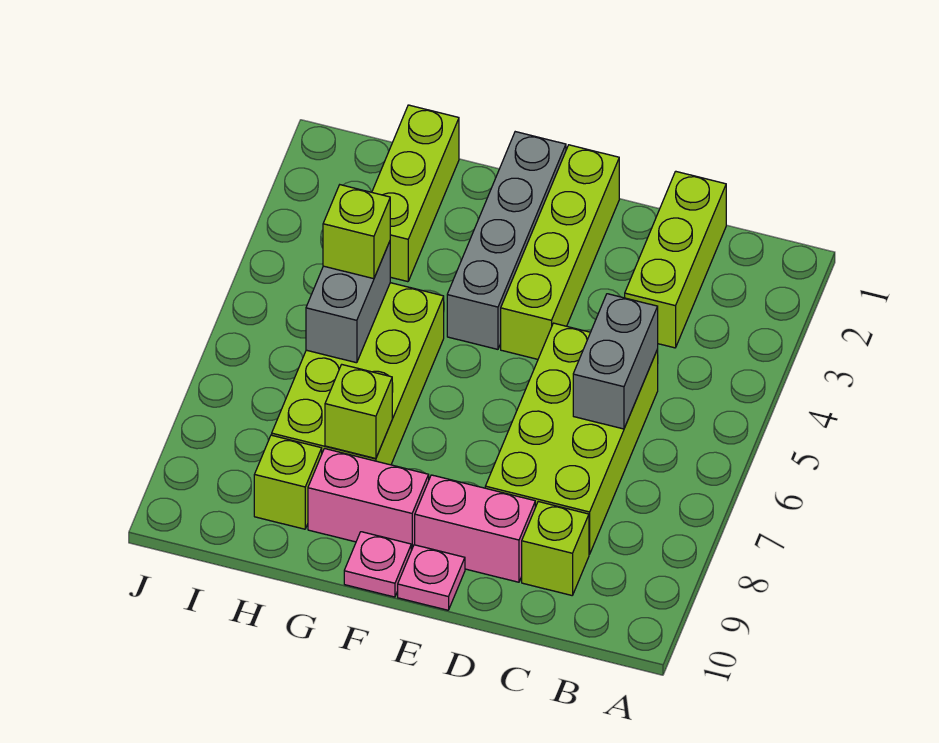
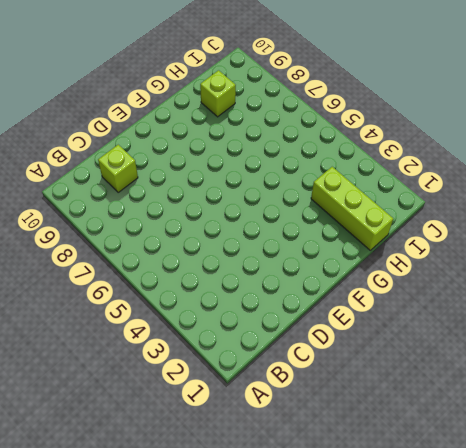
none -> lime 1x3 brick [625,171,726,348]
none -> lime 2x4 brick [485,323,658,554]
none -> pink 1x2 brick [415,475,535,582]

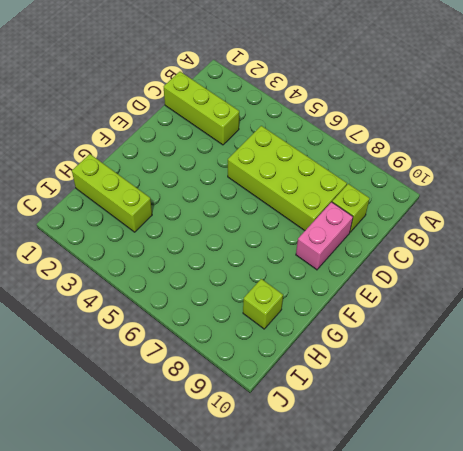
none -> lime 1x4 brick [501,145,619,359]
none -> pink 1x1 plate [398,545,465,610]
none -> grey 1x4 brick [447,132,566,349]

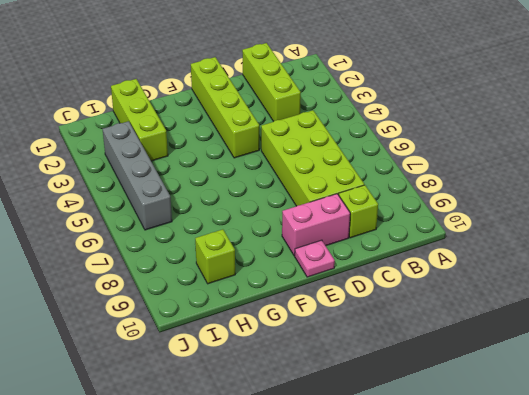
grey 1x4 brick [103,121,172,230] -> grey 1x4 brick moved to [447,132,566,349]
none -> pink 1x2 brick [308,449,429,550]
none -> pink 1x1 plate [344,532,411,597]
none -> lime 2x4 brick [272,283,444,465]

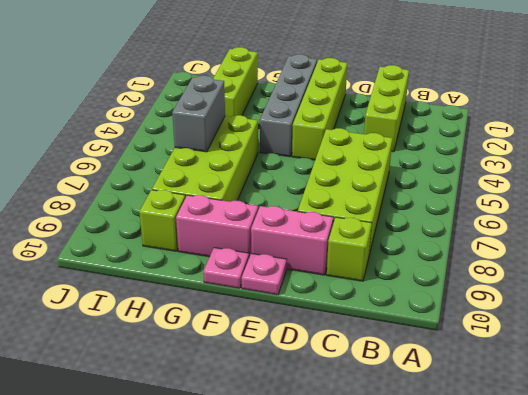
none -> grey 1x2 brick [573,294,658,429]
none -> lime 1x1 brick [325,365,392,458]
none -> lime 1x1 brick [323,185,390,279]

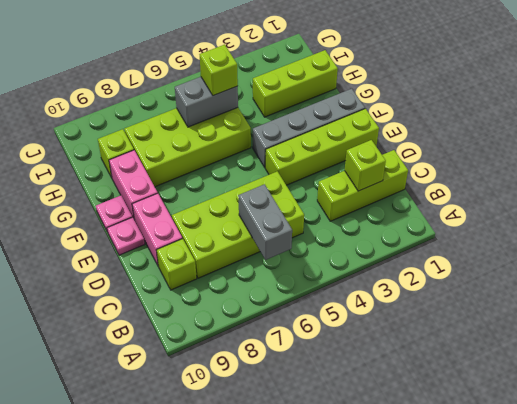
grey 1x2 brick [238,184,292,260] -> grey 1x2 brick turned to [573,294,658,429]
lime 1x1 brick [345,140,386,191] -> lime 1x1 brick moved to [325,365,392,458]

